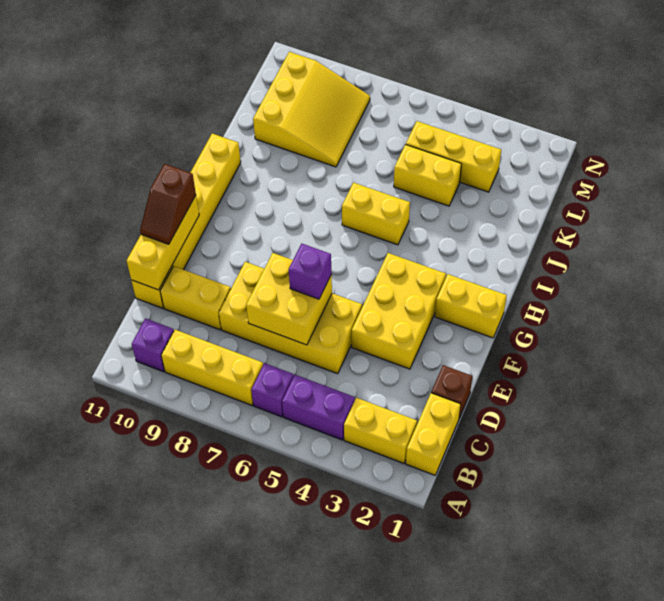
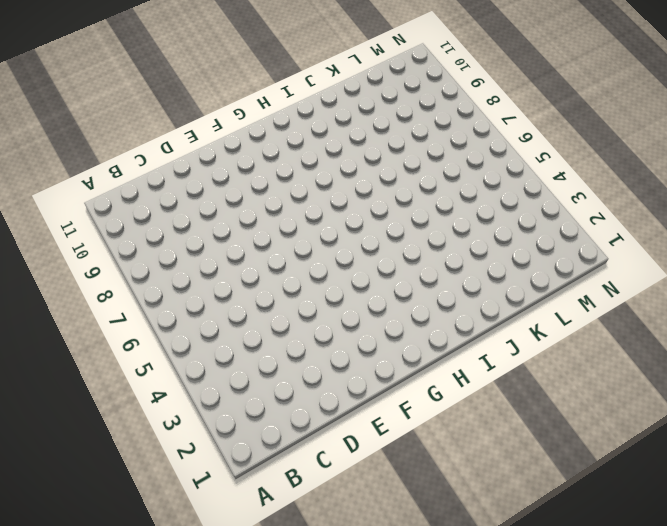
none -> yellow 1x2 brick [406,393,461,475]
none -> yellow 1x2 brick [344,398,417,463]
none -> purple 1x2 brick [282,375,355,440]

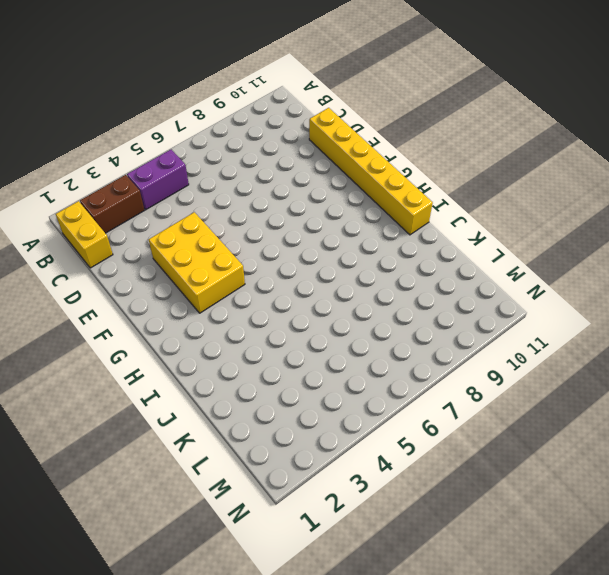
brown 1x2 brick [80,175,145,233] -> yellow 1x2 brick [344,398,417,463]
none -> purple 1x1 brick [251,363,293,417]
none -> yellow 1x3 brick [161,330,263,405]
none -> purple 1x1 brick [132,318,174,372]

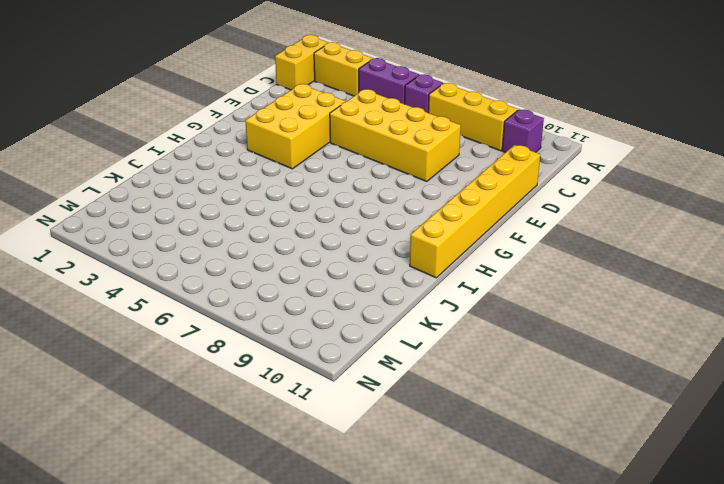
none -> brown 1x1 brick [431,365,472,418]
none -> yellow 1x2 brick [160,266,231,330]
none -> yellow 1x2 brick [435,274,507,338]

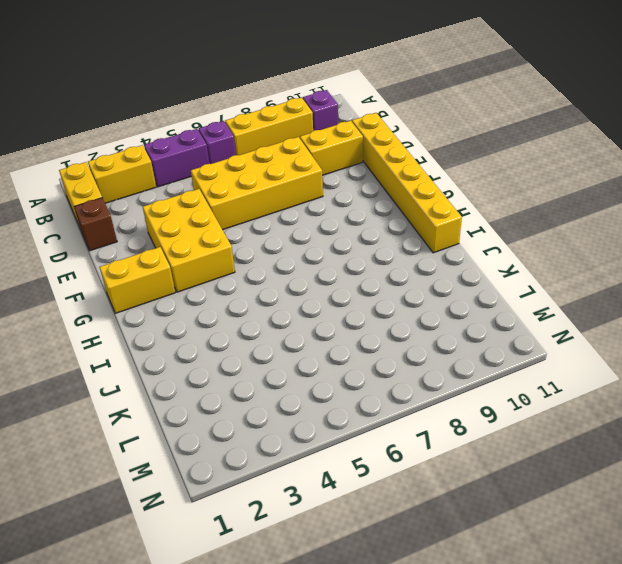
none -> yellow 1x2 brick [342,182,410,245]
none -> yellow 1x2 brick [394,144,462,206]
none -> yellow 3x3 slope [253,52,370,167]

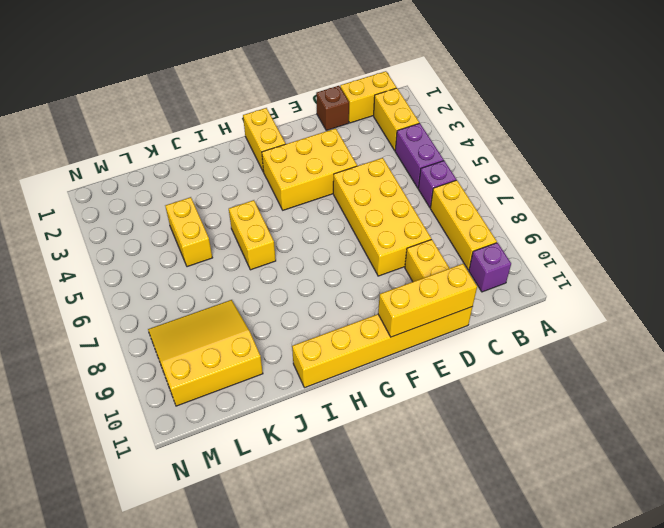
none -> yellow 1x3 brick [406,121,501,192]
none -> yellow 2x2 brick [246,253,332,345]
none -> purple 1x1 brick [289,244,332,299]

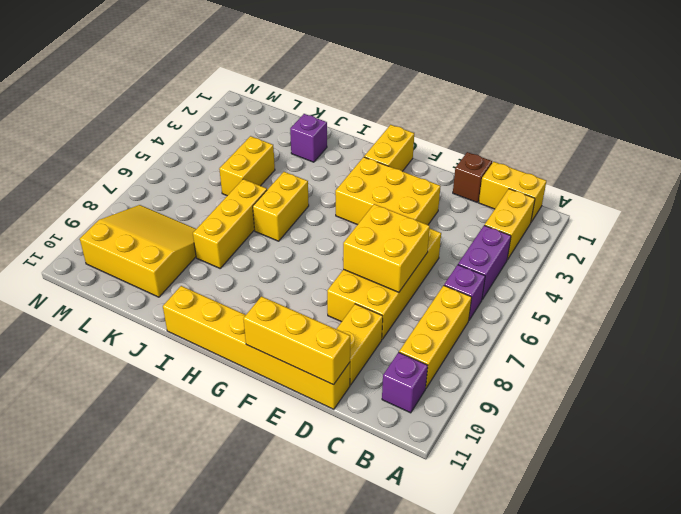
purple 1x1 brick [290,114,327,162] -> purple 1x1 brick moved to [289,244,332,299]
yellow 1x3 brick [193,179,267,268] -> yellow 1x3 brick moved to [406,121,501,192]
none -> brown 1x2 slope [140,164,196,244]

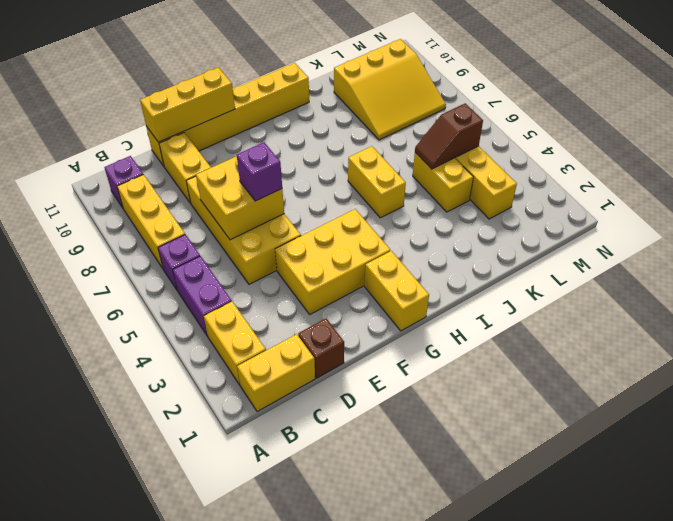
brown 1x2 slope [415,103,483,169] -> brown 1x2 slope moved to [140,164,196,244]

